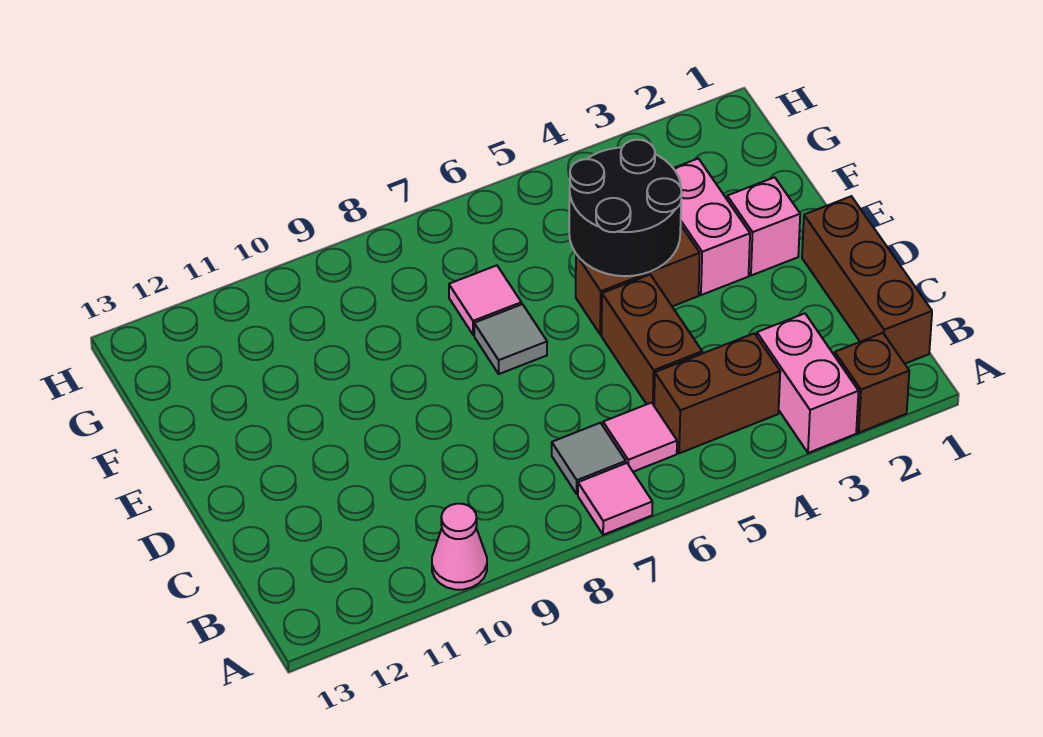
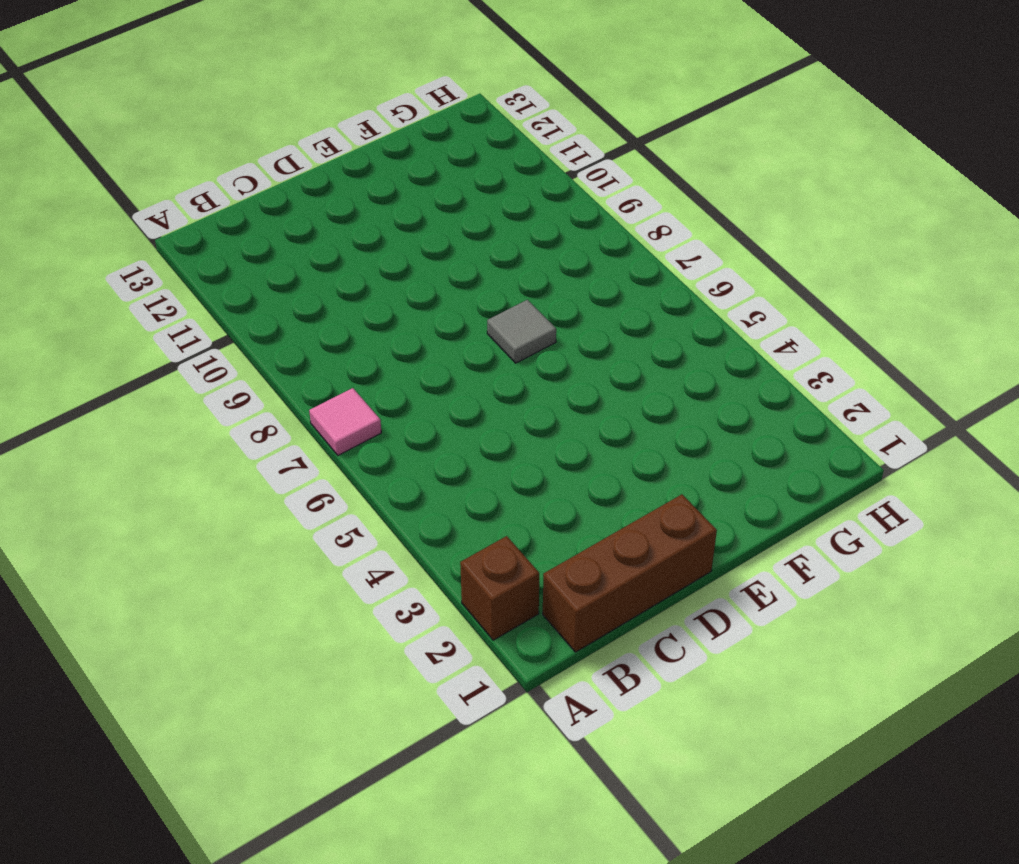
none -> pink 1x2 brick [757,313,859,453]
none -> pink 1x1 cone [432,504,487,590]
none -> brown 1x2 brick [654,333,780,453]

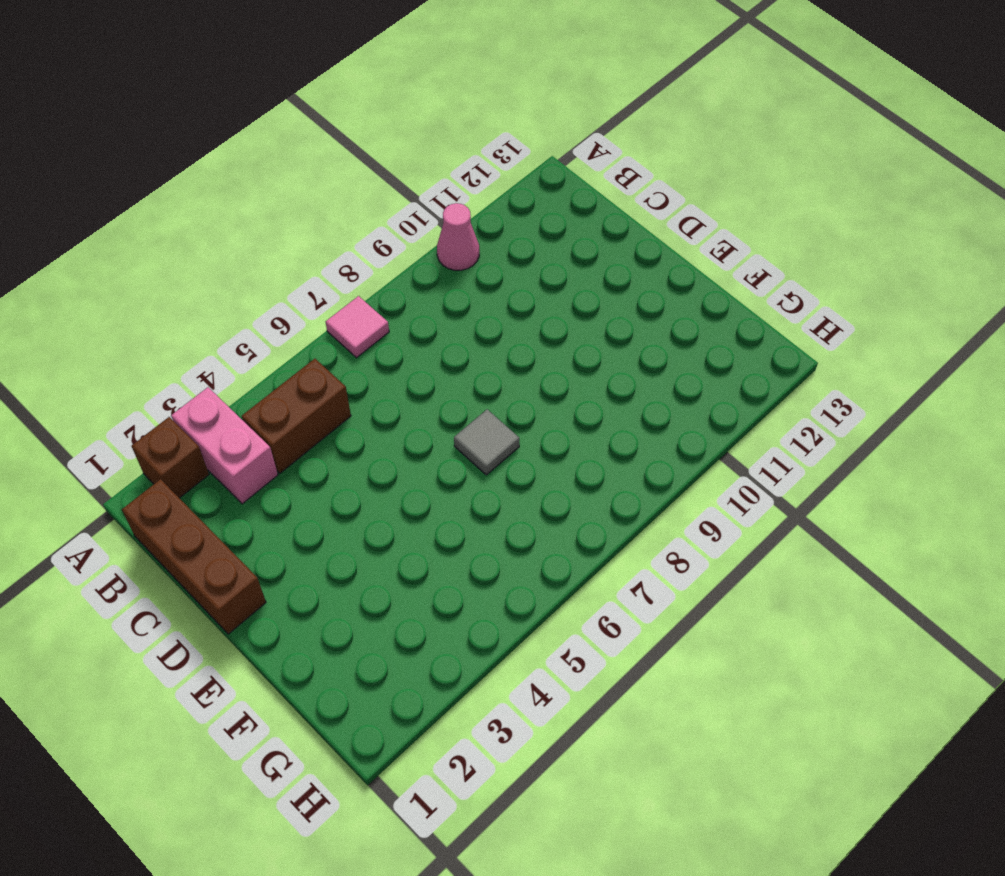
none -> pink 1x1 tile [603,403,677,472]
none -> grey 1x1 tile [552,423,626,494]
none -> brown 1x2 brick [601,275,702,405]

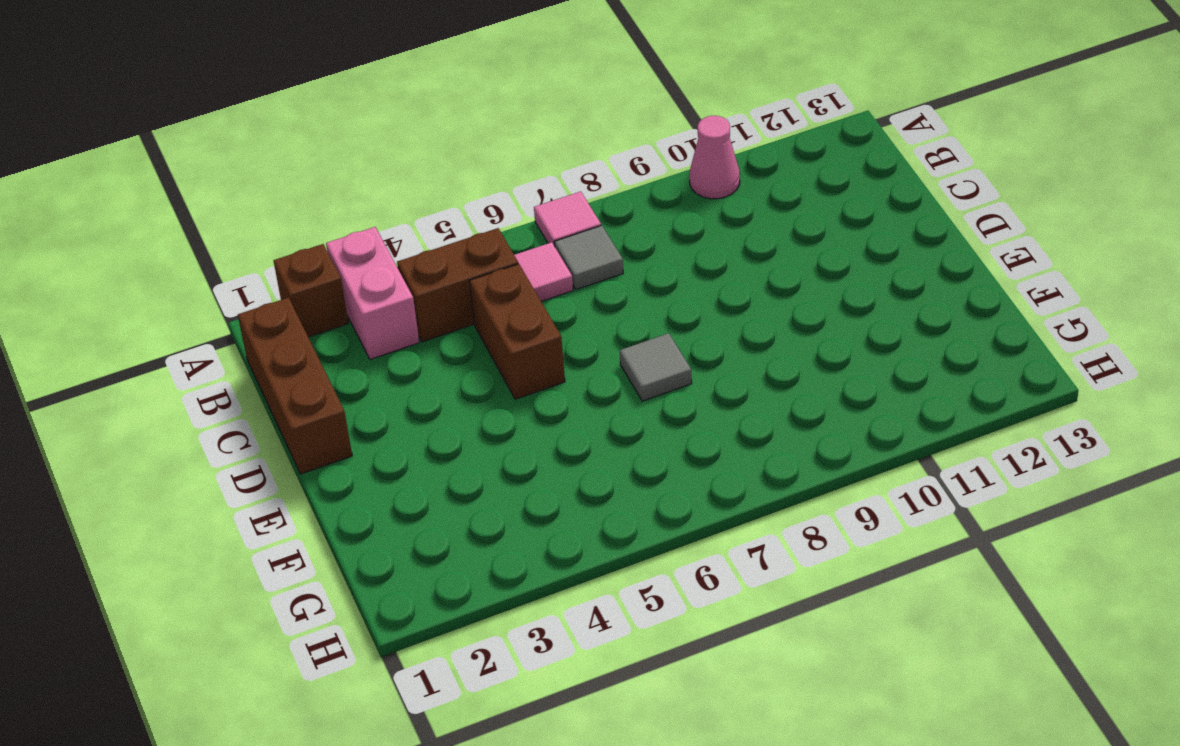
none -> pink 1x1 brick [727,177,800,276]
none -> pink 1x2 brick [673,158,750,295]
none -> brown 1x2 brick [576,226,700,334]

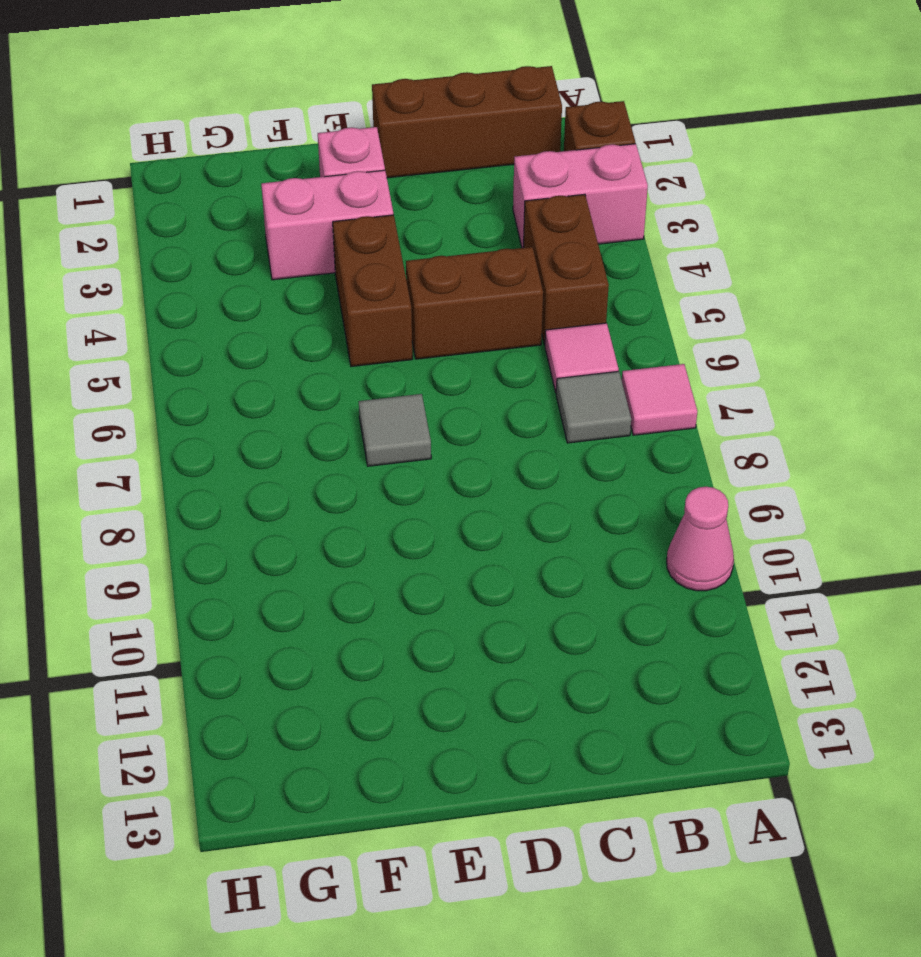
none -> pink 1x1 tile [449,265,521,335]
none -> black 2x2 round brick [569,140,682,276]

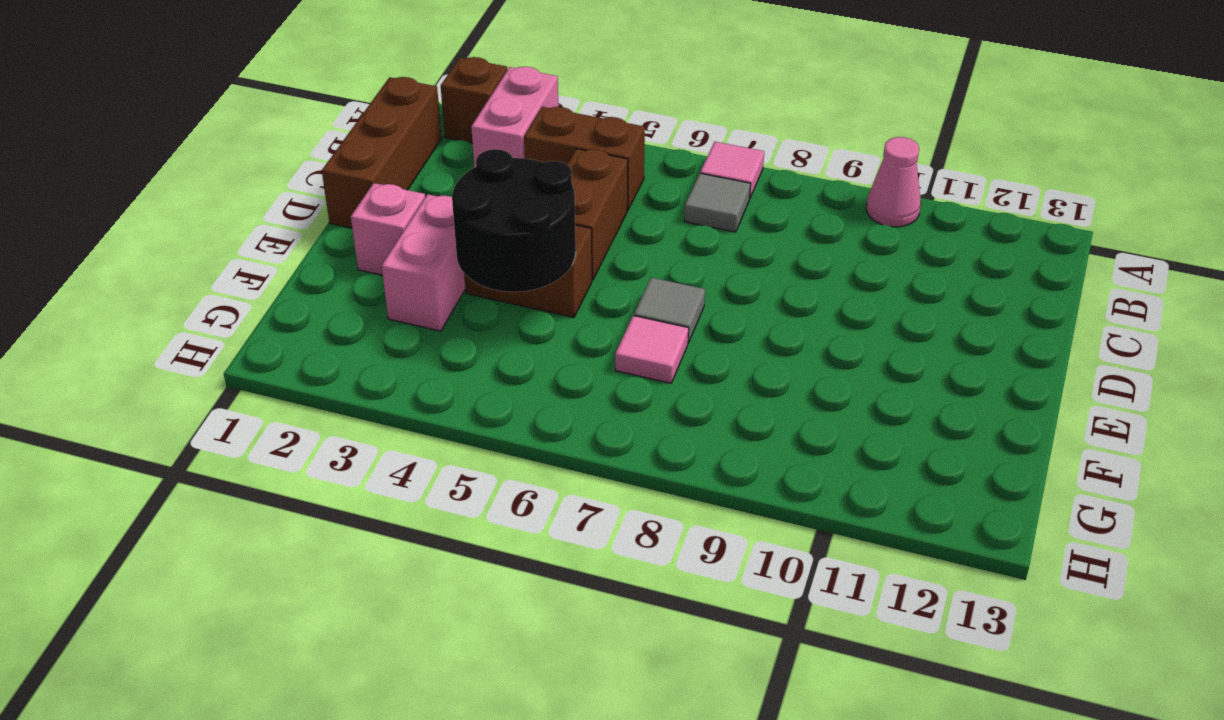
none -> pink 1x1 tile [603,403,677,472]

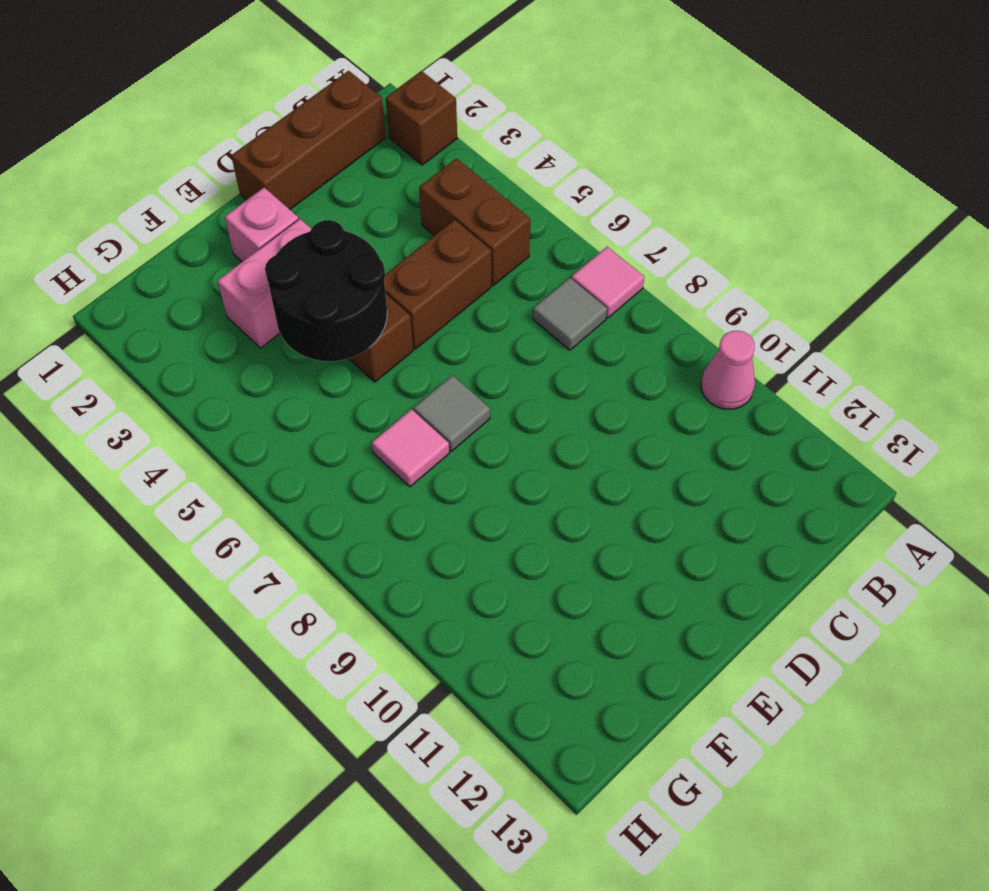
none -> pink 1x2 brick [757,313,859,453]
none -> pink 1x1 tile [603,403,677,472]

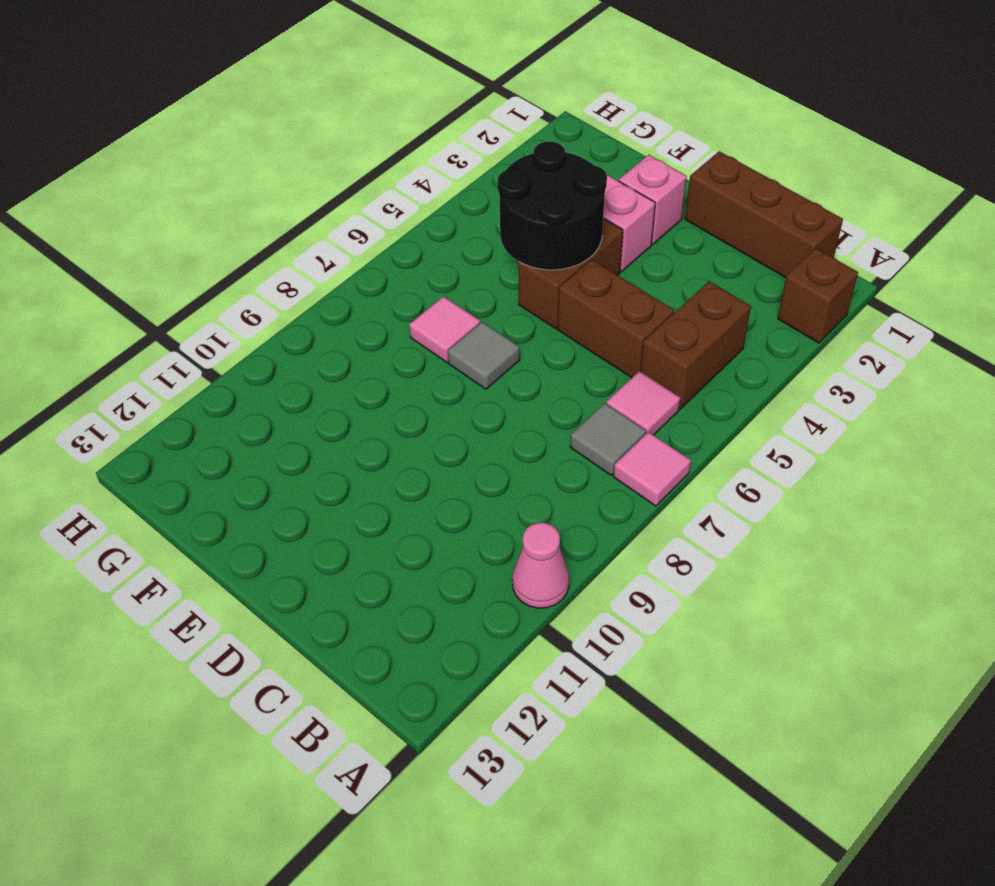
none -> pink 1x2 brick [757,313,859,453]

